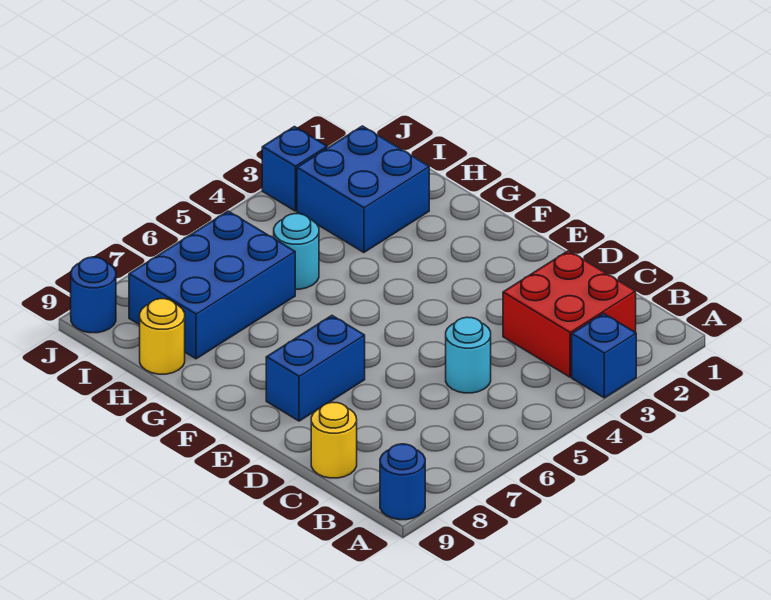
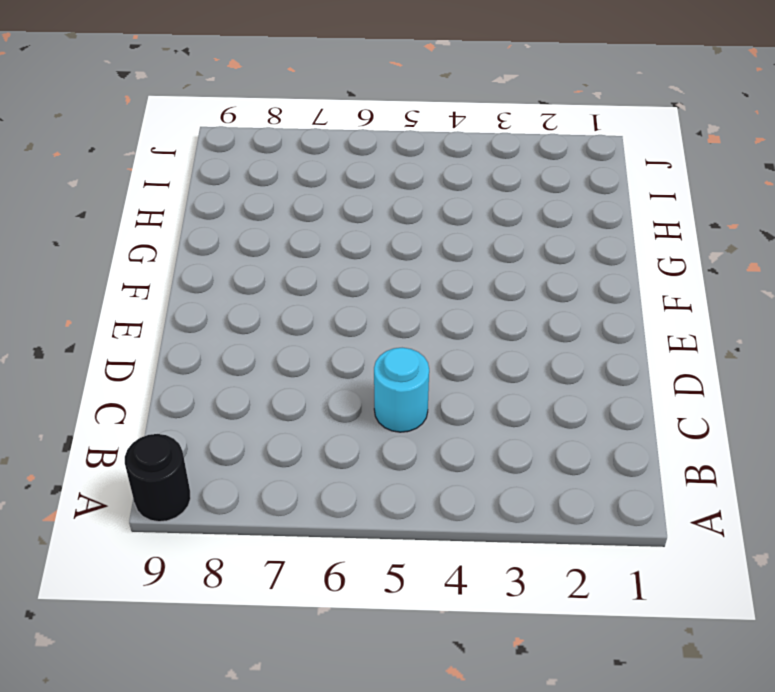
black 1x1 round brick [125,434,191,522] -> blue 1x1 round brick [380,444,425,520]
none -> blue 1x1 brick [572,313,636,398]
none -> red 2x2 brick [503,251,636,377]
none -> yellow 1x1 round brick [311,402,357,478]

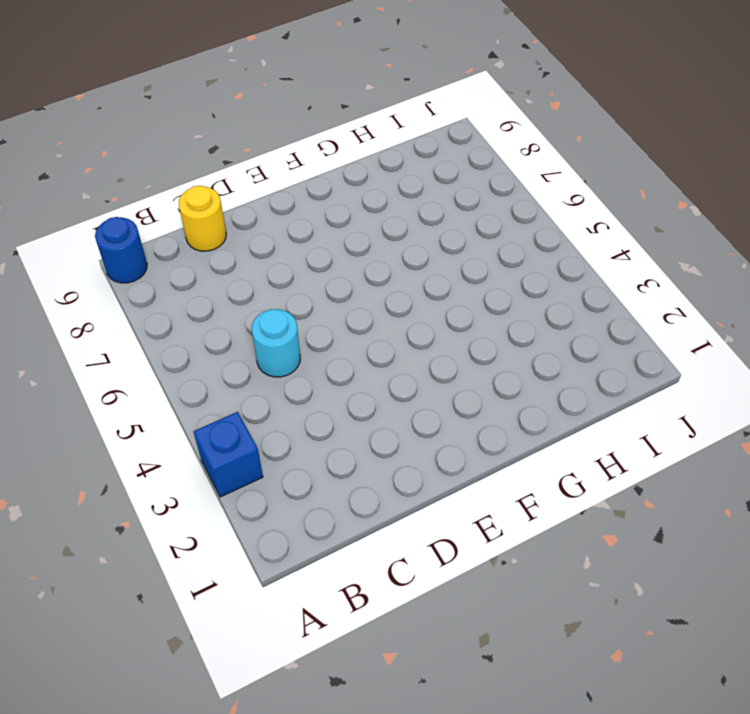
none -> red 2x2 brick [503,251,636,377]
none -> blue 1x2 brick [266,316,365,421]
none -> blue 2x2 brick [297,126,429,253]

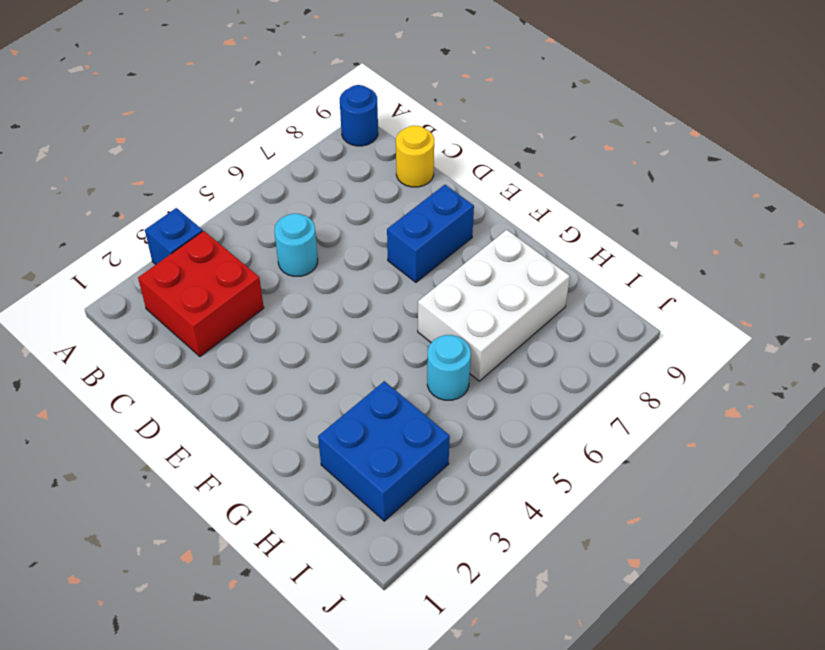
white 2x3 brick [418,230,570,381] -> blue 2x3 brick [129,211,295,359]
none -> yellow 1x1 round brick [140,299,185,374]
none -> blue 1x1 brick [262,127,327,211]
none -> blue 1x1 round brick [71,257,116,333]

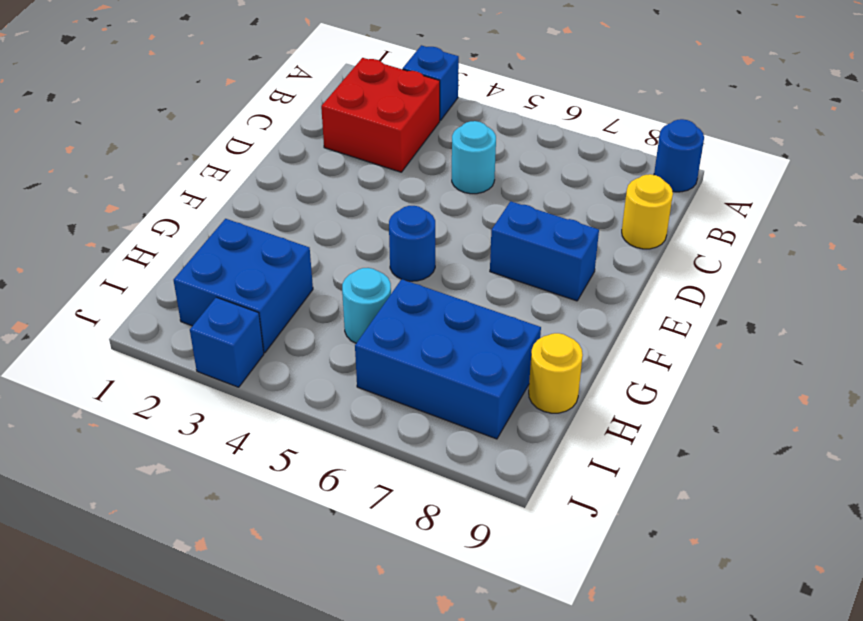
blue 1x1 round brick [389,206,435,281] -> blue 1x1 round brick moved to [71,257,116,333]

